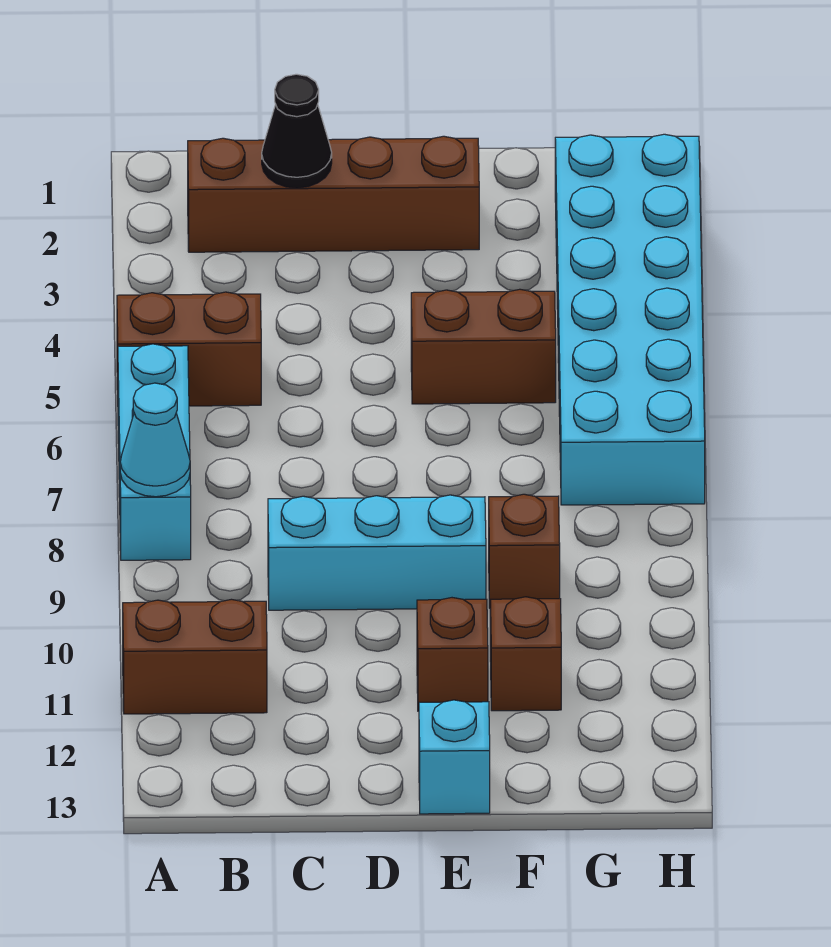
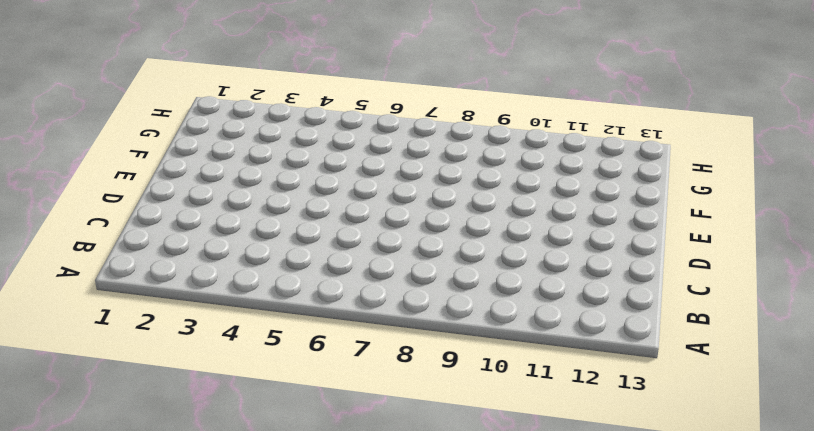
none -> brown 1x2 brick [117,292,261,406]
none -> cyan 1x3 brick [118,344,191,560]
none -> brown 1x2 brick [123,599,267,714]

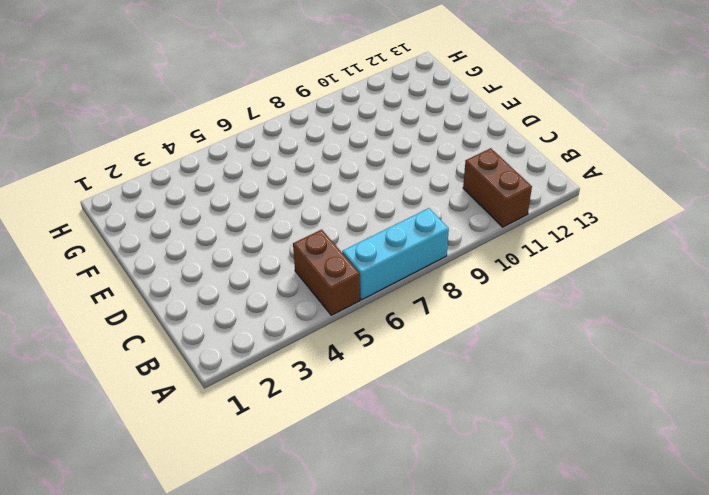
none -> brown 1x4 brick [188,136,479,252]
none -> cyan 1x3 brick [268,495,486,610]
none -> brown 1x2 brick [411,289,556,404]

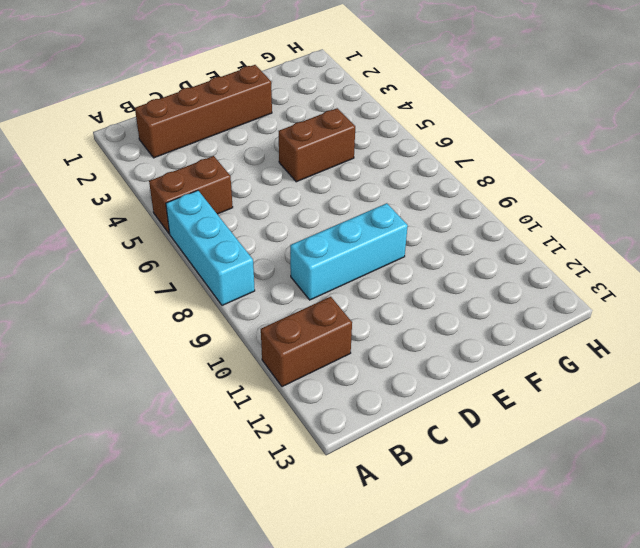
none -> brown 1x1 brick [417,598,488,711]
none -> cyan 1x1 brick [419,700,490,814]
none -> brown 1x1 brick [489,494,560,608]

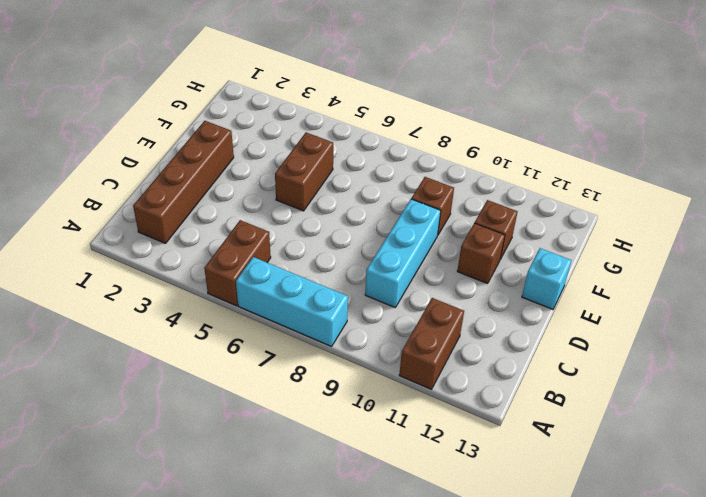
none -> cyan 2x6 brick [555,134,705,505]
none -> cyan 1x1 cone [120,383,190,497]
none -> black 1x1 cone [262,74,332,188]

